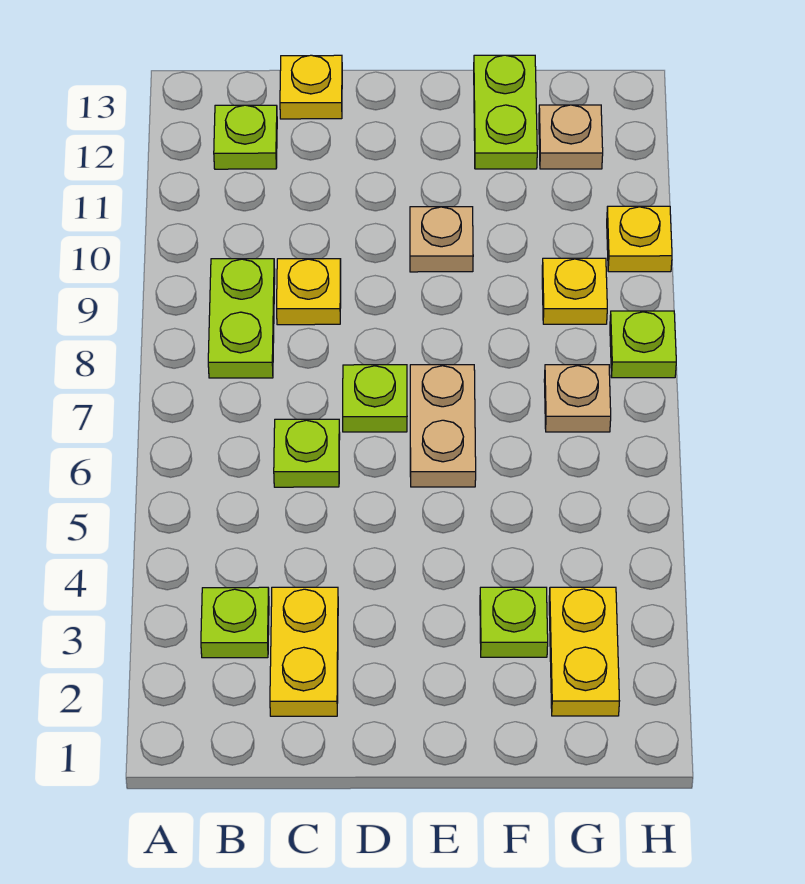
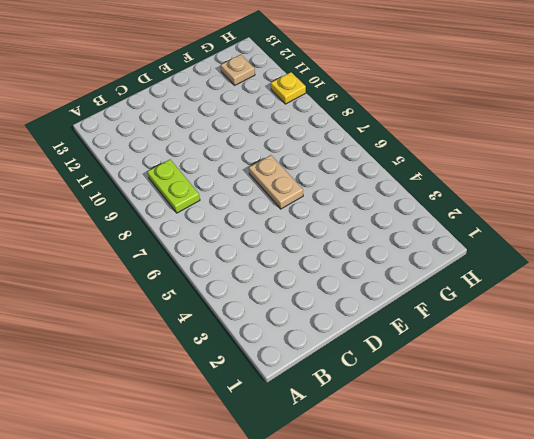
none -> lime 1x1 plate [201,587,269,658]
none -> lime 1x1 plate [214,105,277,169]
none -> yellow 1x2 plate [270,587,338,716]

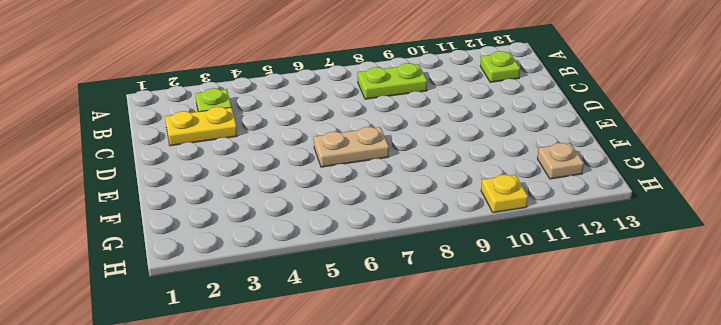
none -> lime 1x1 plate [274,419,340,487]
none -> yellow 1x1 plate [277,259,341,325]
none -> yellow 1x1 plate [280,55,342,119]

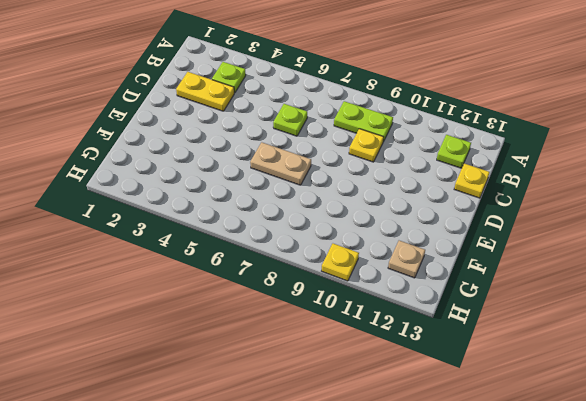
none -> lime 1x1 plate [343,365,407,432]
none -> tan 1x1 plate [410,207,473,272]
none -> lime 1x1 plate [480,587,548,657]

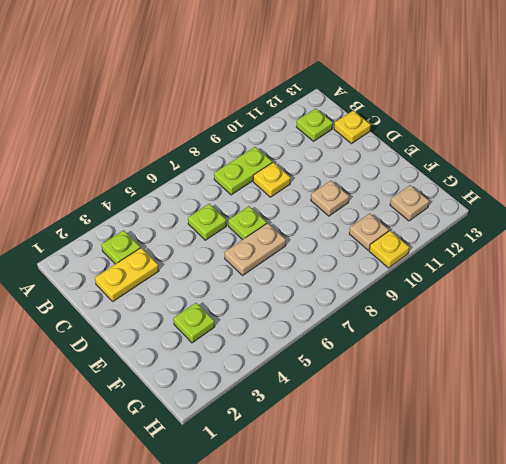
tan 1x1 plate [349,214,389,250] -> tan 1x1 plate moved to [544,365,611,432]
none -> lime 1x2 plate [474,55,537,169]
none -> yellow 1x2 plate [549,587,619,716]
none -> yellow 1x1 plate [542,258,607,324]

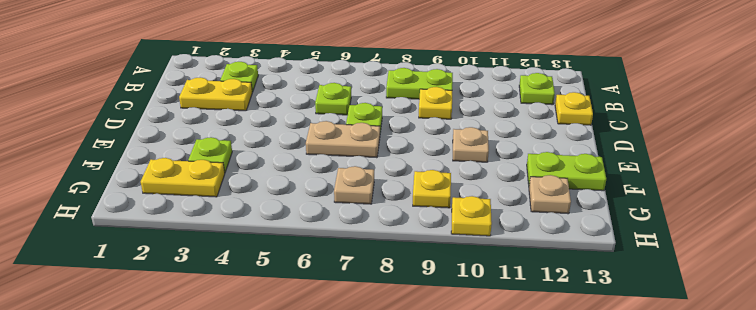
none -> lime 1x1 plate [610,311,676,378]

